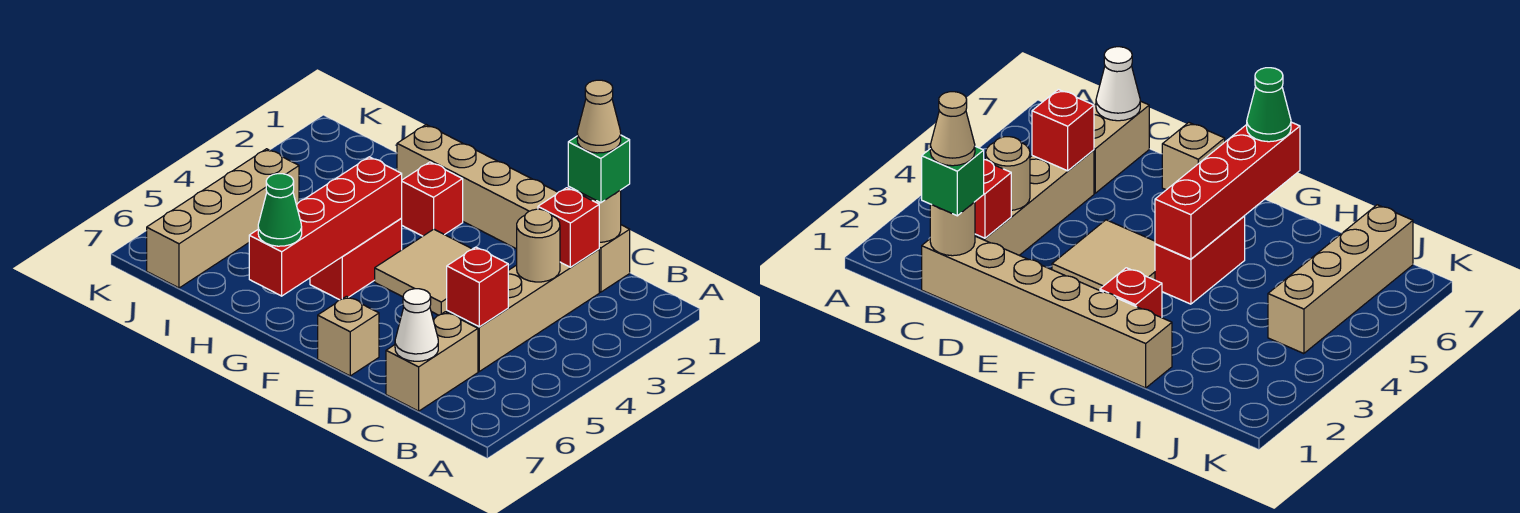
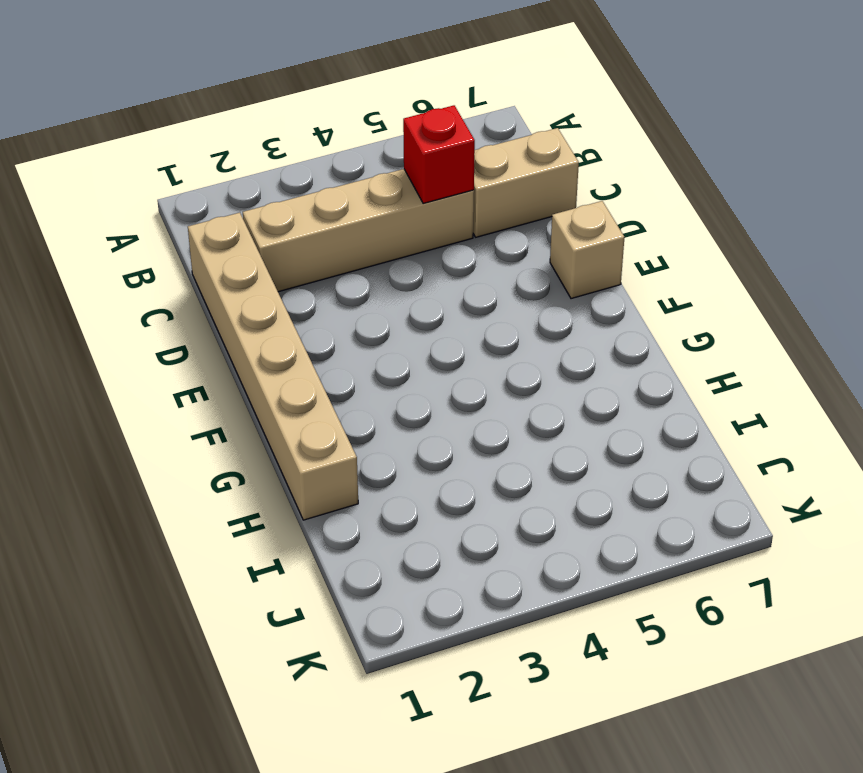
none -> tan 2x2 tile [375,229,472,315]
none -> red 1x1 brick [402,162,463,236]
none -> red 1x2 brick [310,218,402,300]

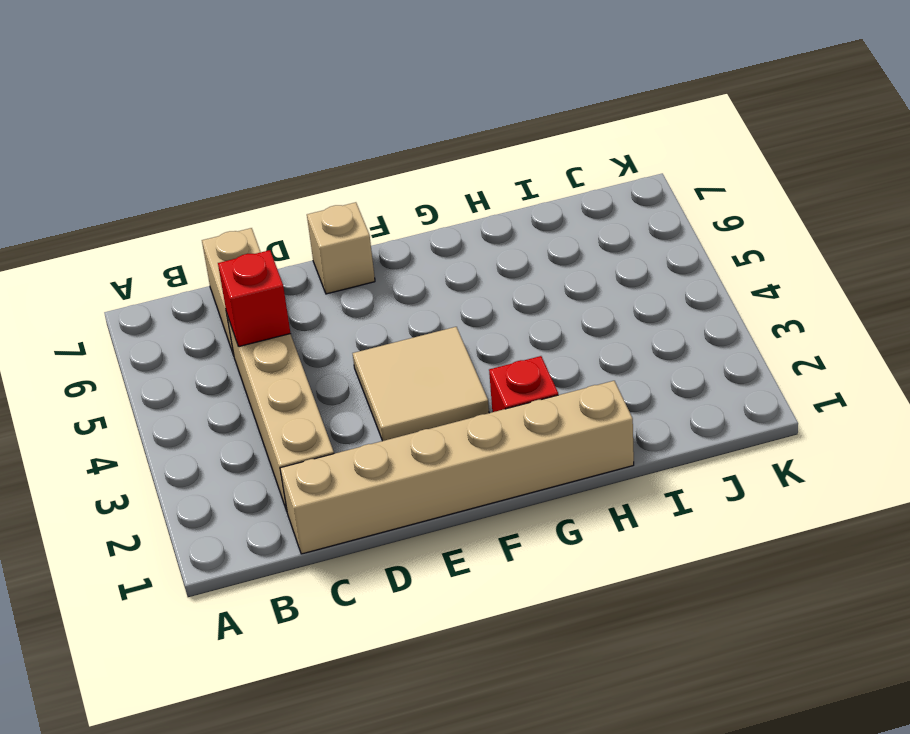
none -> red 1x2 brick [310,218,402,300]
none -> tan 1x4 brick [147,149,299,288]
none -> tan 1x1 round brick [577,190,621,242]

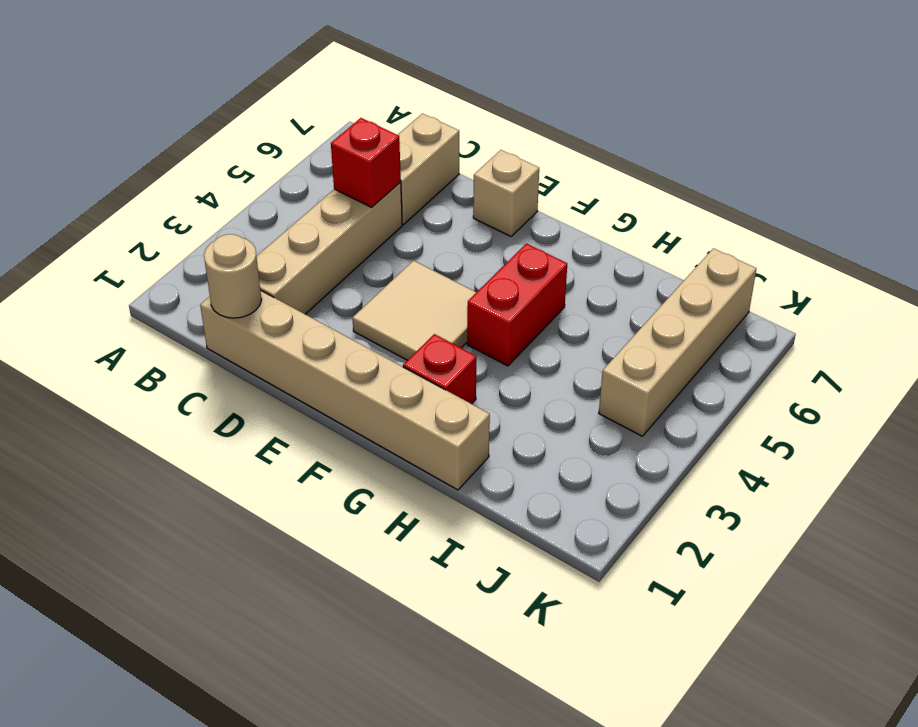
none -> red 1x1 brick [538,188,599,267]
none -> tan 1x1 round brick [517,209,560,282]
none -> white 1x1 cone [395,289,438,361]

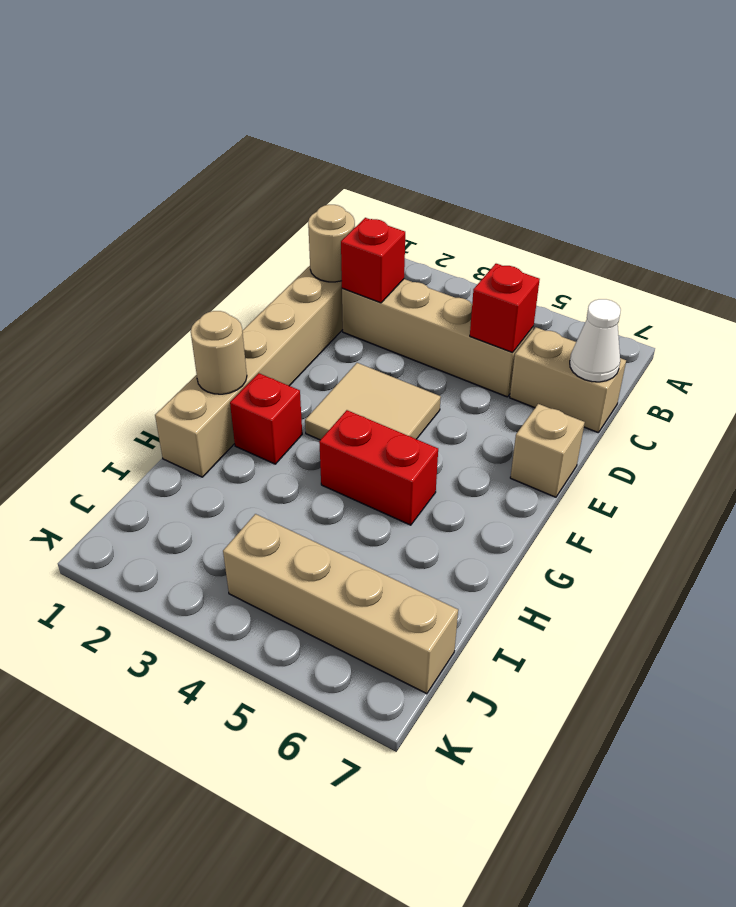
tan 1x1 round brick [191,311,247,394] -> tan 1x1 round brick moved to [517,209,560,282]
none -> red 1x4 brick [249,157,402,296]
none -> green 1x1 brick [568,135,630,203]
none -> green 1x1 cone [258,174,302,246]

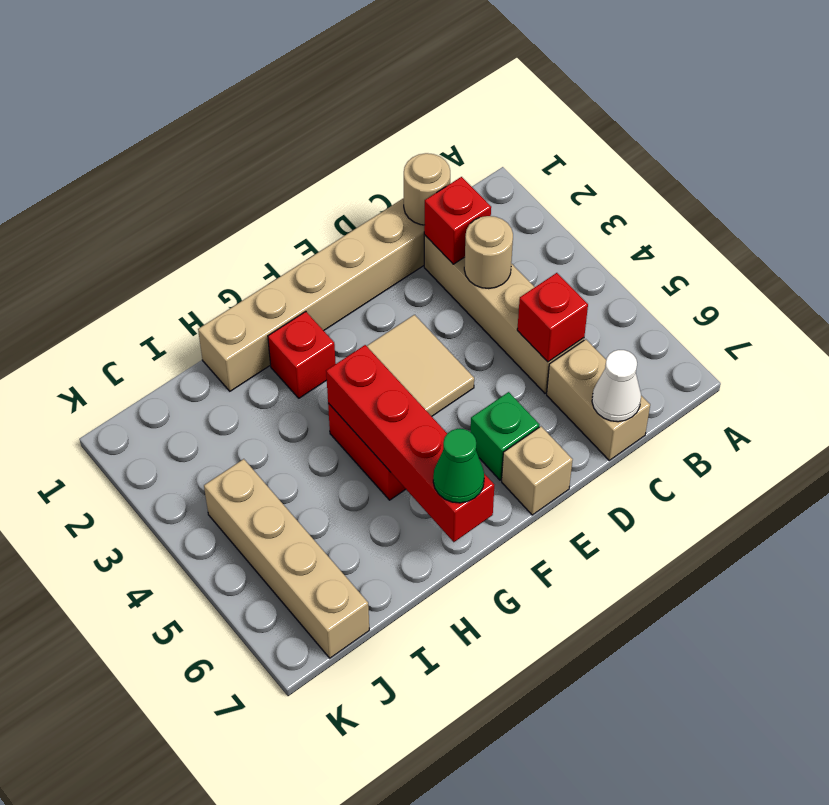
green 1x1 brick [471,392,539,480] -> green 1x1 brick moved to [568,135,630,203]
none -> tan 1x1 cone [577,80,621,153]

